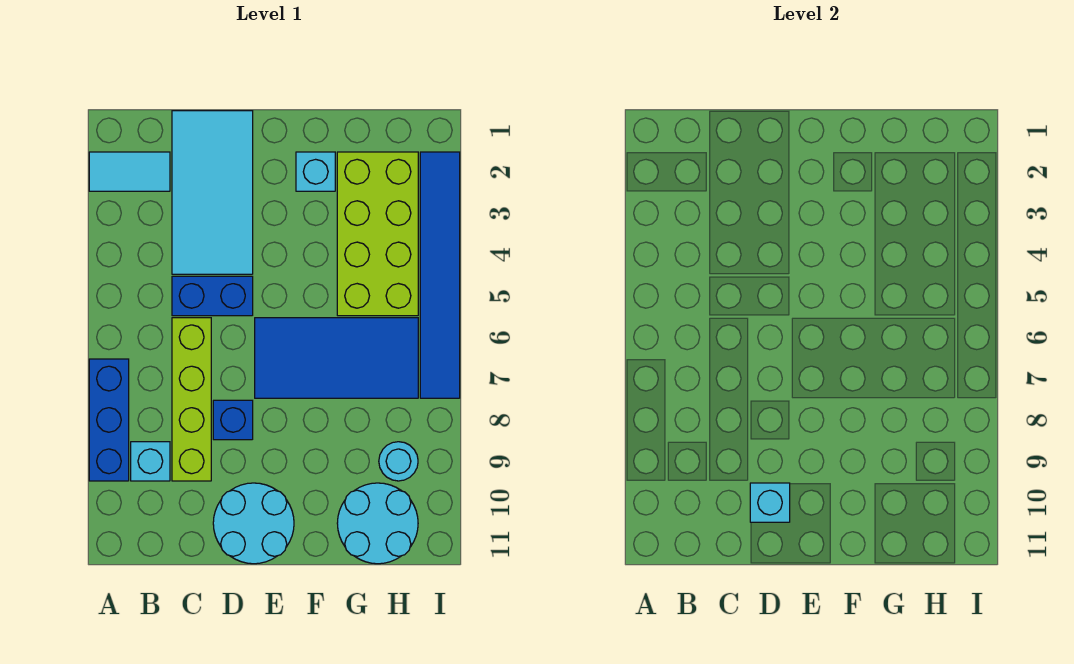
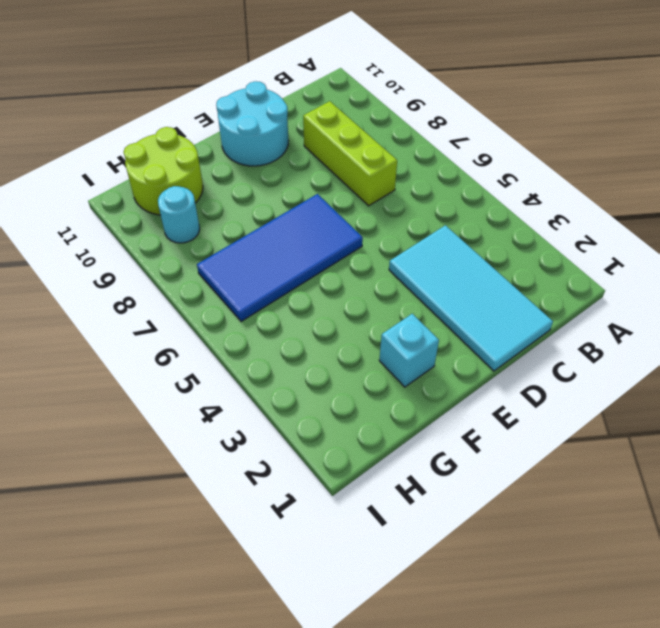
lime 1x3 brick [303,101,397,206] -> lime 1x4 brick [172,318,211,481]
lime 2x2 round brick [124,127,203,215] -> cyan 2x2 round brick [337,483,418,564]
none -> cyan 1x2 tile [89,152,170,191]
none -> blue 1x3 brick [89,359,129,481]
none -> cyan 1x1 brick [131,442,170,481]

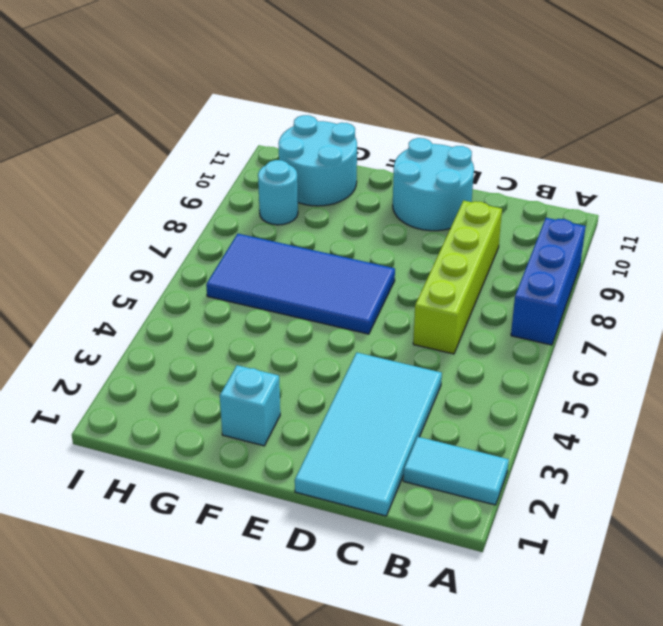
none -> cyan 1x1 brick [131,442,170,481]
none -> blue 1x2 brick [172,276,253,316]
none -> blue 1x1 brick [213,400,253,440]

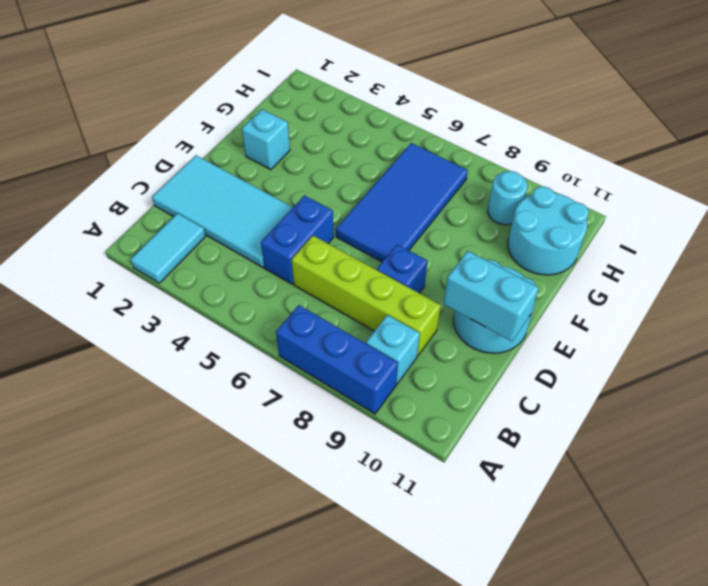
cyan 1x2 brick [444,251,539,341] -> cyan 1x1 brick [750,483,790,522]
none -> lime 2x4 brick [337,152,418,316]
none -> blue 1x6 tile [420,152,460,398]

